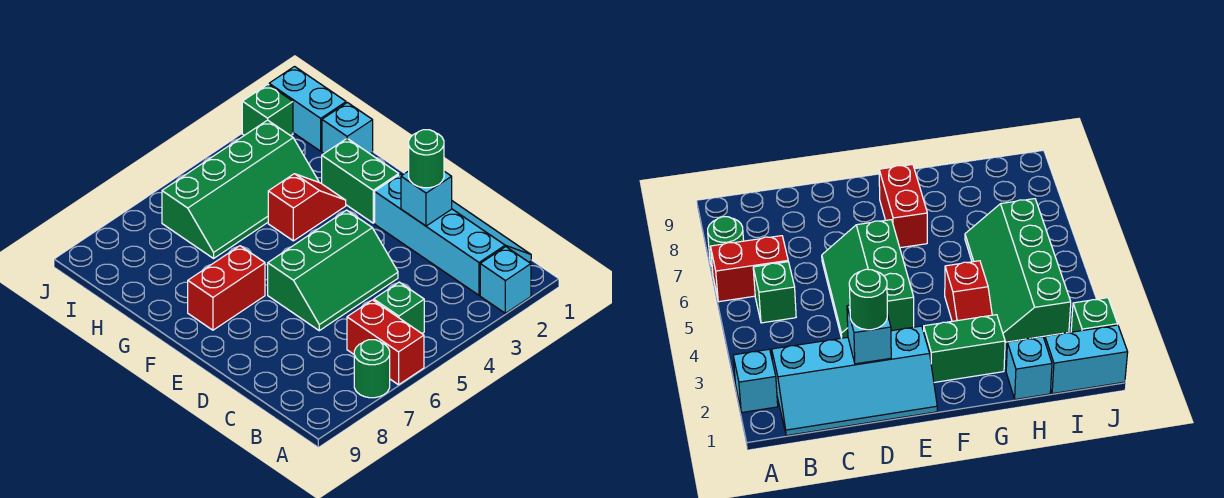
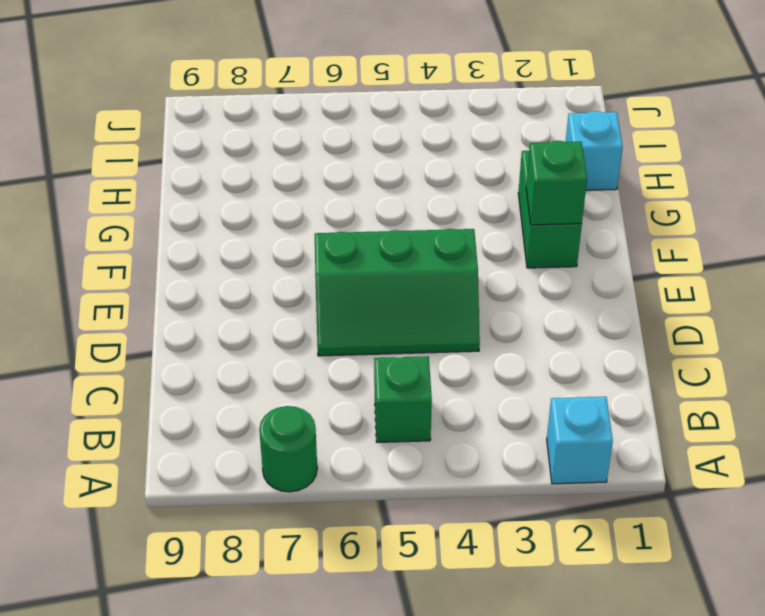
green 1x1 brick [526,141,587,225] -> green 1x1 brick moved to [242,84,293,136]
none -> red 1x2 brick [347,300,424,385]
none -> cyan 2x4 slope [375,174,531,295]
none -> red 1x2 brick [188,246,265,330]

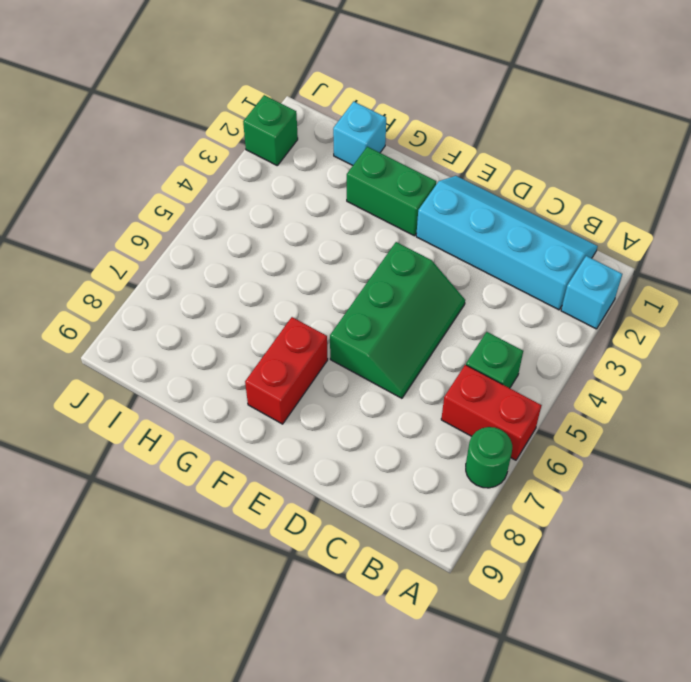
none -> red 1x2 slope [268,174,346,241]
none -> green 2x4 slope [162,120,319,258]
none -> cyan 1x2 brick [269,67,346,151]

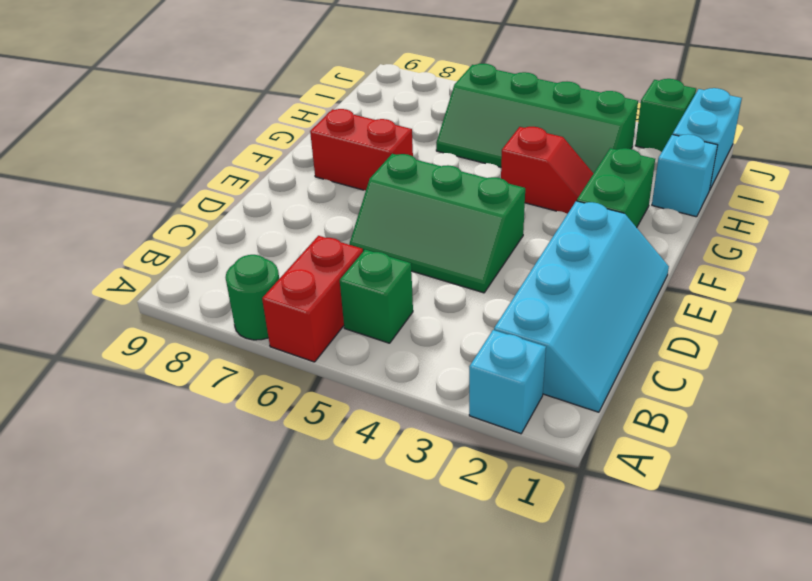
none -> cyan 1x1 brick [401,171,452,226]
none -> green 1x1 round brick [409,130,444,188]

